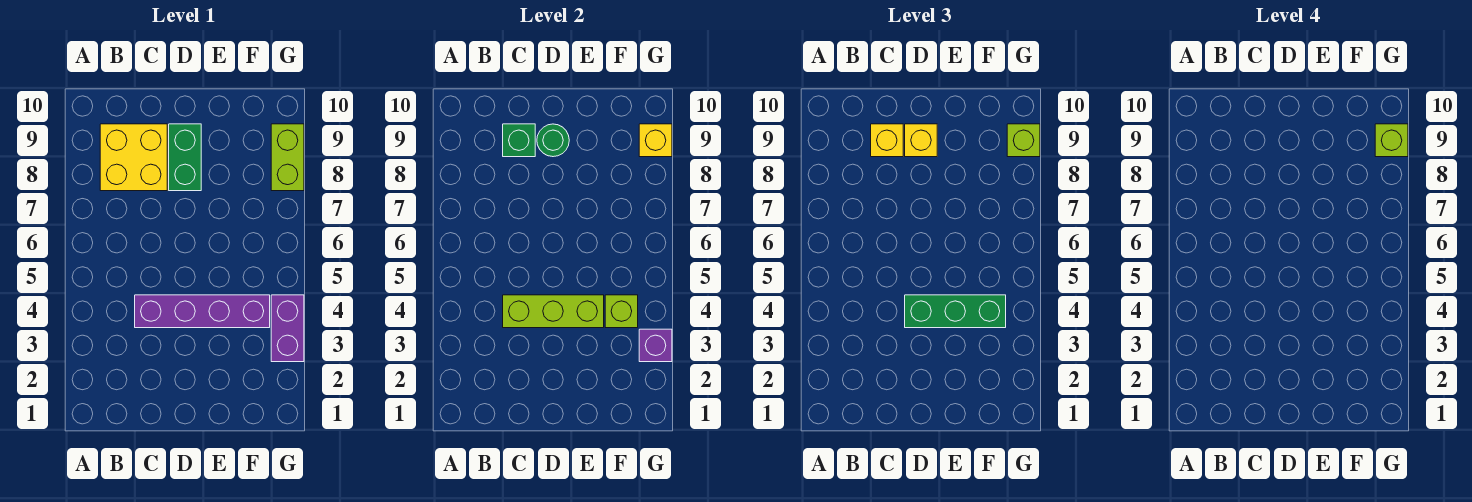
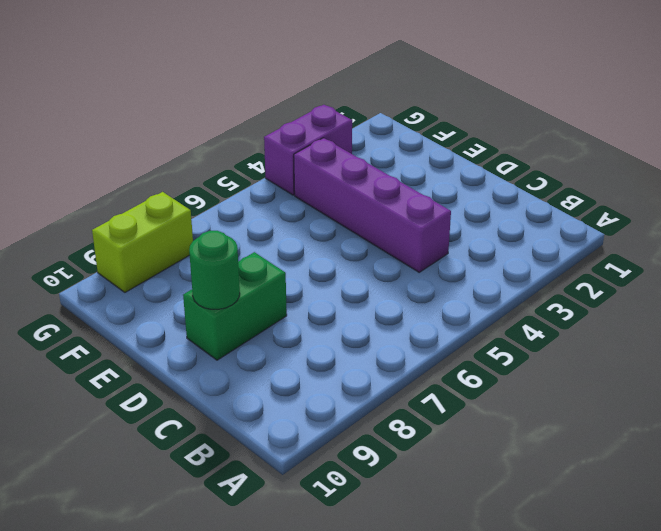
none -> yellow 2x2 brick [100,124,167,191]
none -> lime 1x3 brick [503,295,604,328]
none -> green 1x1 brick [503,124,535,157]

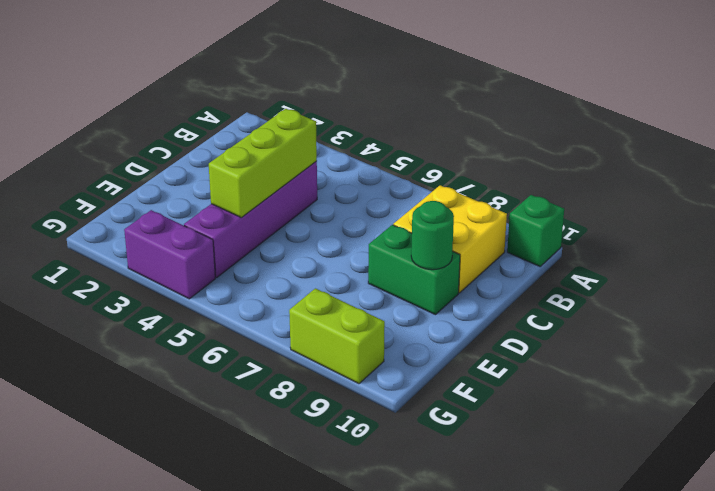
green 1x1 brick [507,195,564,266] -> green 1x1 brick moved to [503,124,535,157]
none -> lime 1x1 brick [605,295,638,328]
none -> purple 1x1 brick [639,329,672,362]
none -> yellow 1x1 brick [639,124,672,157]

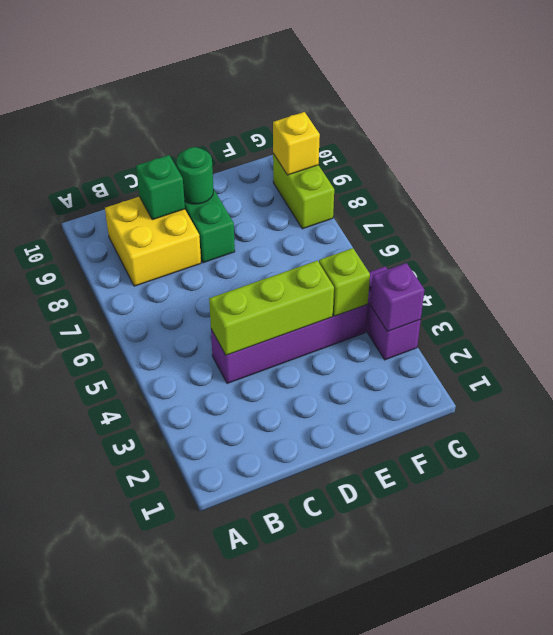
none -> yellow 1x1 brick [871,124,903,157]
none -> green 1x3 brick [905,295,1006,328]
none -> yellow 1x1 brick [905,124,937,157]

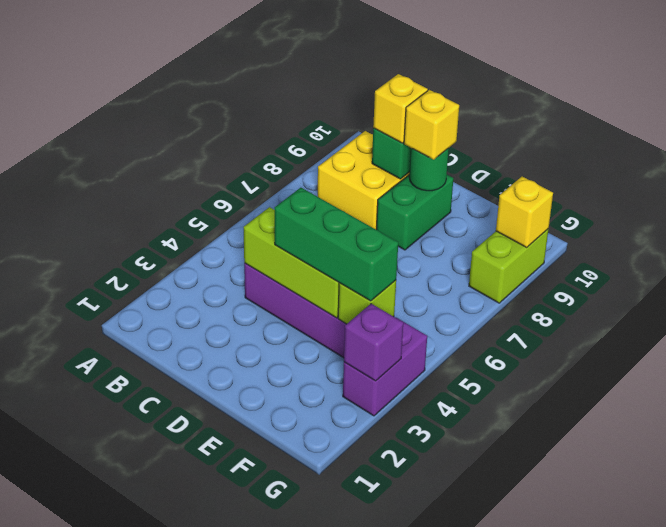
none -> lime 1x1 brick [1007,124,1040,157]
none -> lime 1x1 brick [1375,124,1408,157]

